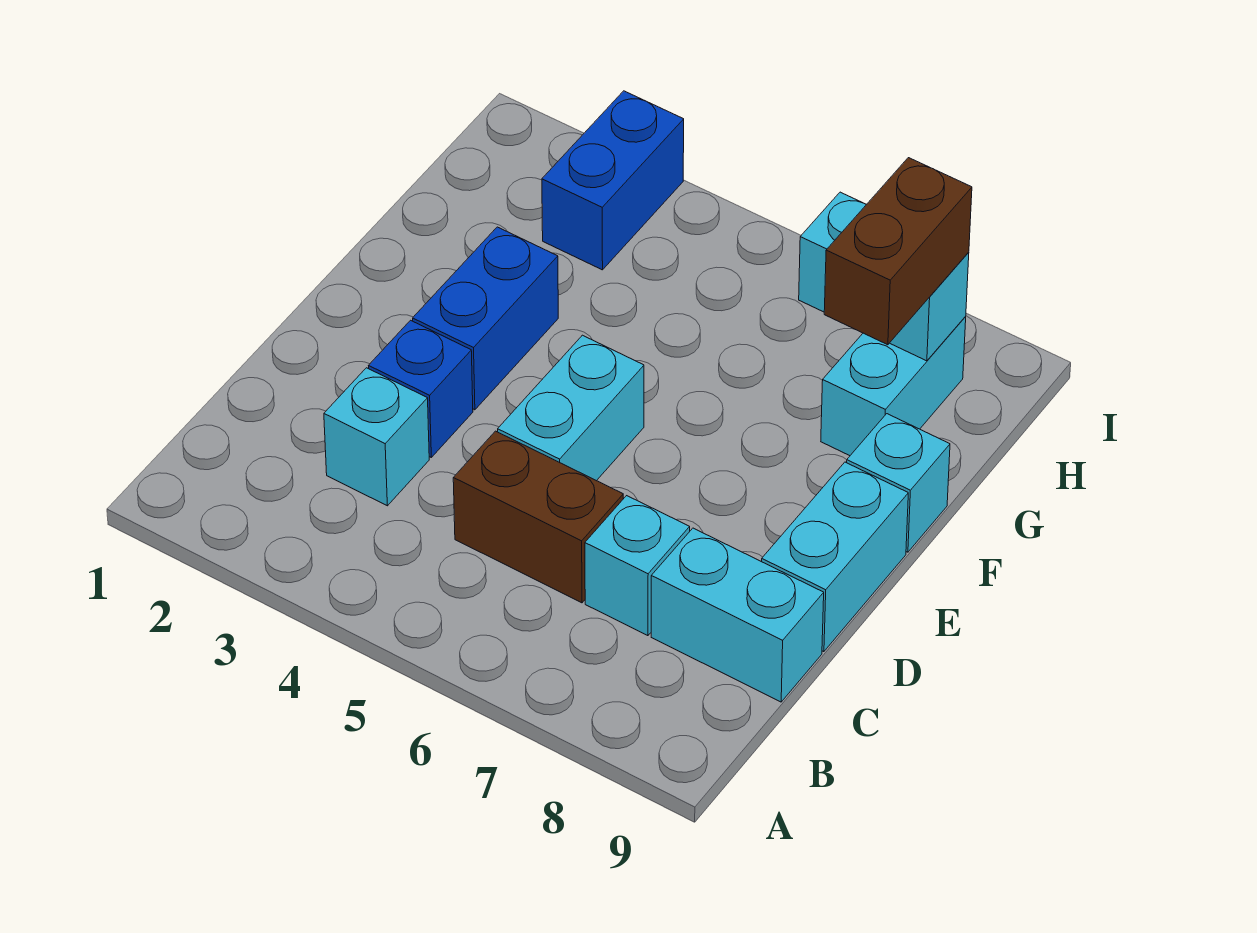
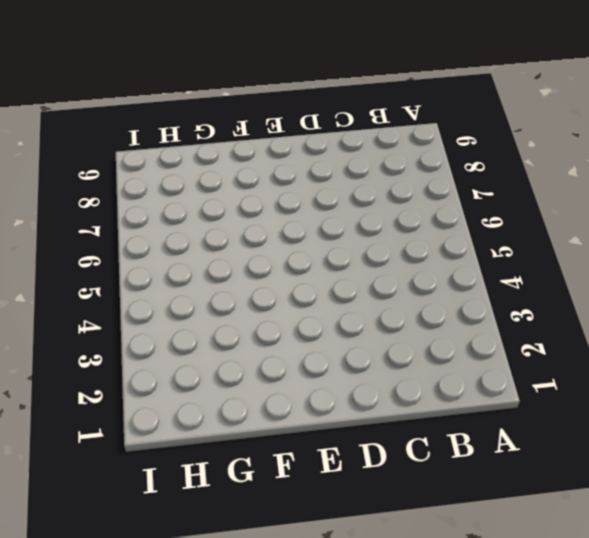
none -> cyan 1x1 brick [324,368,429,506]
none -> brown 1x2 brick [453,431,623,603]
none -> cyan 1x1 brick [585,496,690,636]

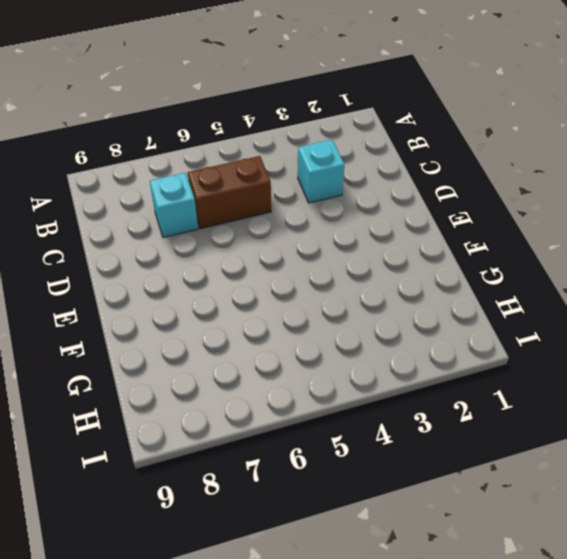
none -> cyan 1x2 brick [651,528,824,702]
none -> blue 1x1 brick [369,320,473,457]
none -> cyan 1x2 brick [498,335,644,481]

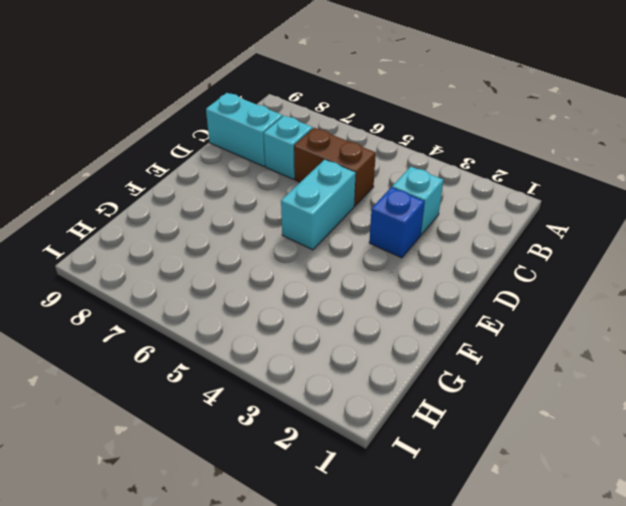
none -> cyan 1x2 brick [762,462,908,652]
none -> blue 1x2 brick [413,227,558,410]
none -> cyan 1x1 brick [847,414,950,552]

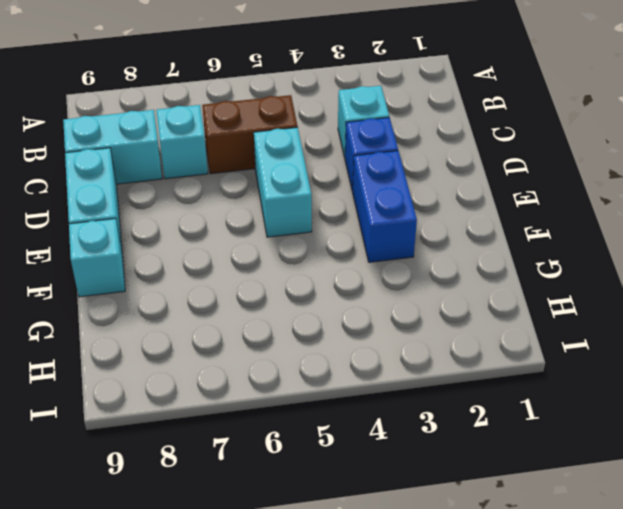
none -> cyan 1x2 brick [821,316,966,456]
none -> blue 1x2 brick [542,91,684,270]
none -> cyan 1x2 brick [799,192,969,361]

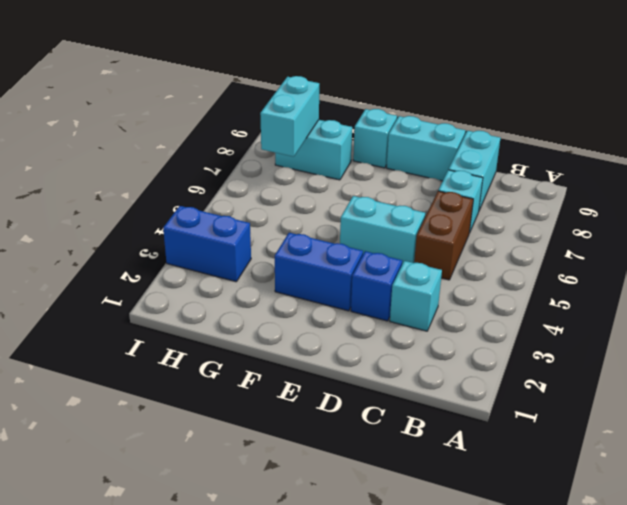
none -> brown 1x2 brick [824,158,972,345]

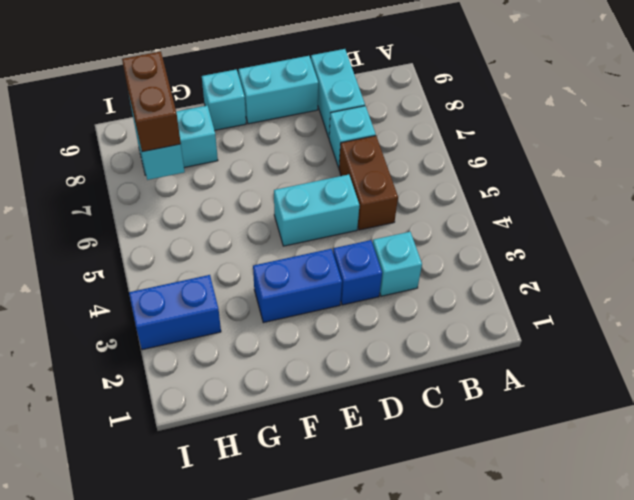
brown 1x2 brick [122,52,181,152] -> brown 1x2 brick turned to [824,158,972,345]

